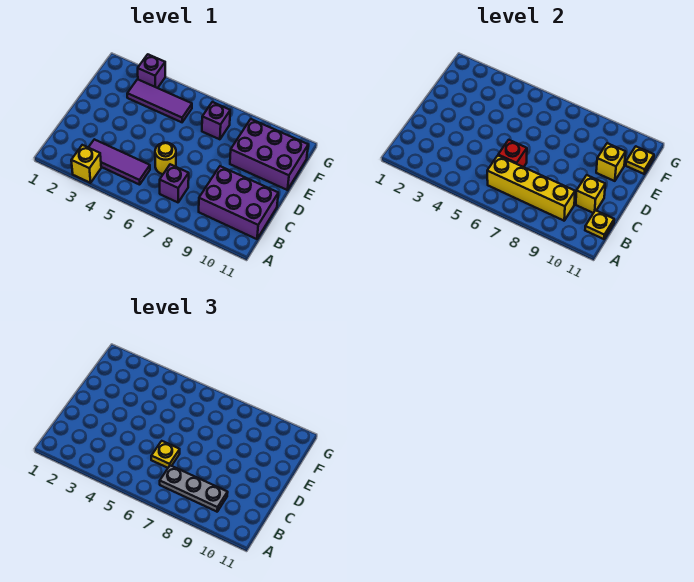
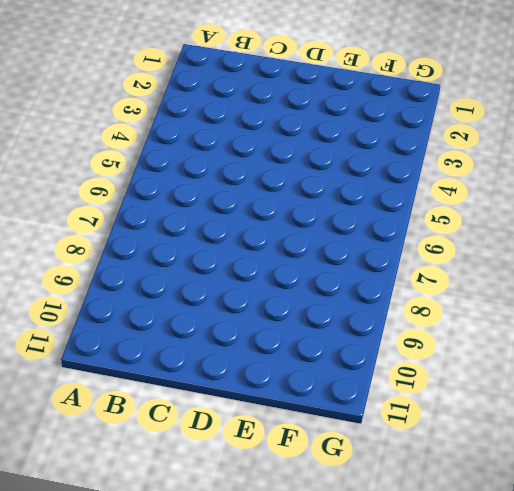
none -> yellow 1x1 brick [71,145,101,183]
none -> purple 1x3 tile [88,139,150,185]
none -> purple 1x1 brick [160,164,189,202]

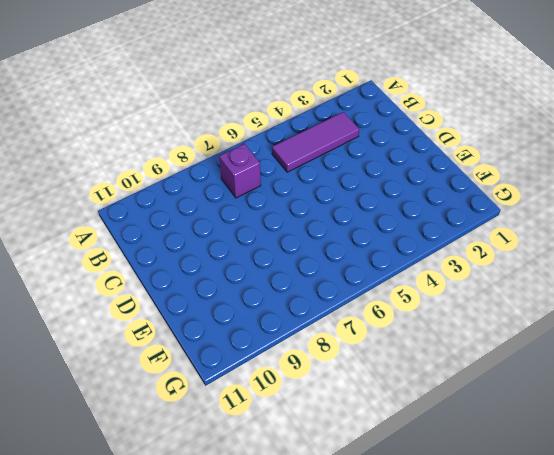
none -> yellow 1x1 brick [71,145,101,183]
none -> purple 2x3 brick [199,166,278,239]
none -> yellow 1x1 round brick [155,143,176,174]

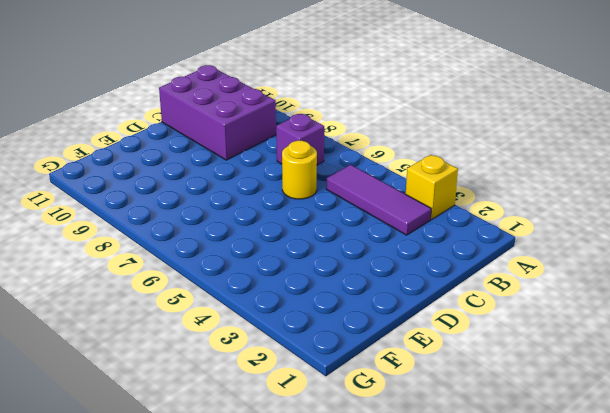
none -> purple 2x3 brick [230,119,308,190]
none -> purple 1x3 tile [127,79,192,122]
none -> purple 1x1 brick [202,102,230,139]

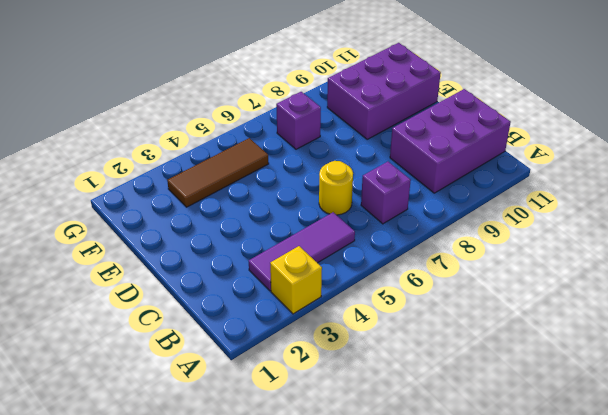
brown 1x3 tile [167,138,269,207] -> purple 1x3 tile [127,79,192,122]
none -> purple 1x1 brick [138,54,165,88]
none -> yellow 1x4 brick [487,156,575,221]
none -> yellow 1x1 plate [585,210,614,239]

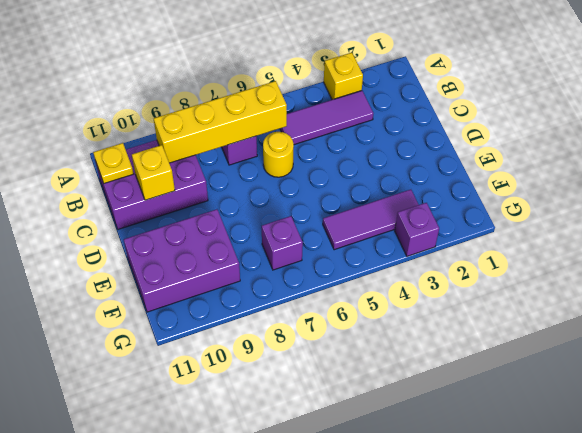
none -> red 1x1 brick [498,140,527,167]
none -> yellow 1x1 brick [596,143,626,181]
none -> yellow 1x1 plate [626,146,654,174]

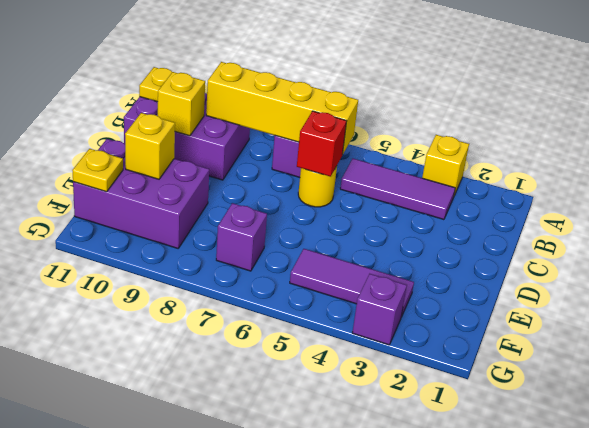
none -> grey 1x3 plate [160,465,228,512]
none -> yellow 1x1 plate [151,441,180,468]

